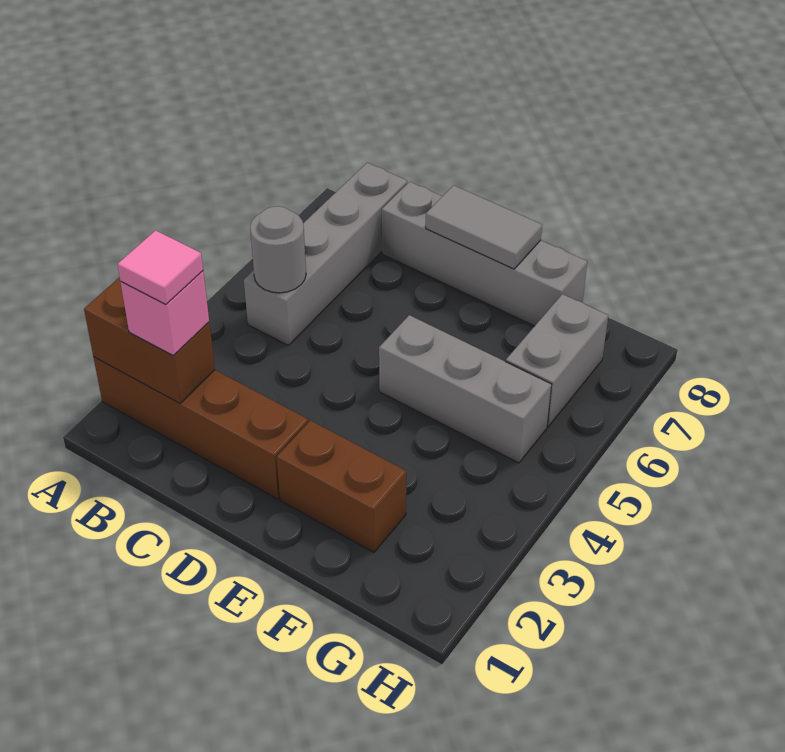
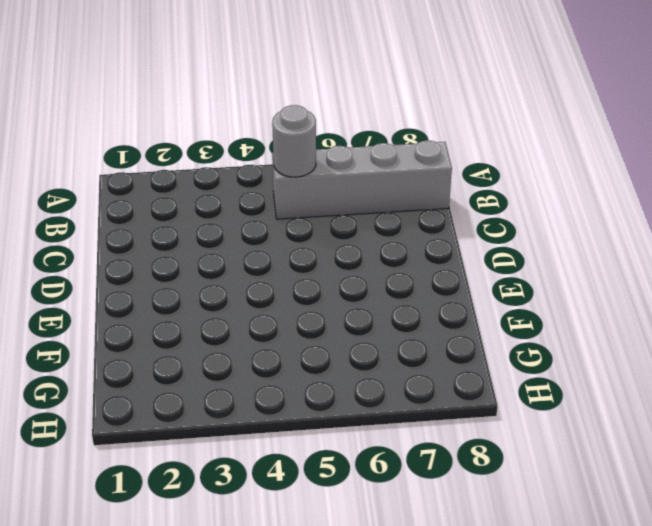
none -> brown 1x4 brick [93,357,308,499]
none -> grey 1x4 brick [382,182,587,326]

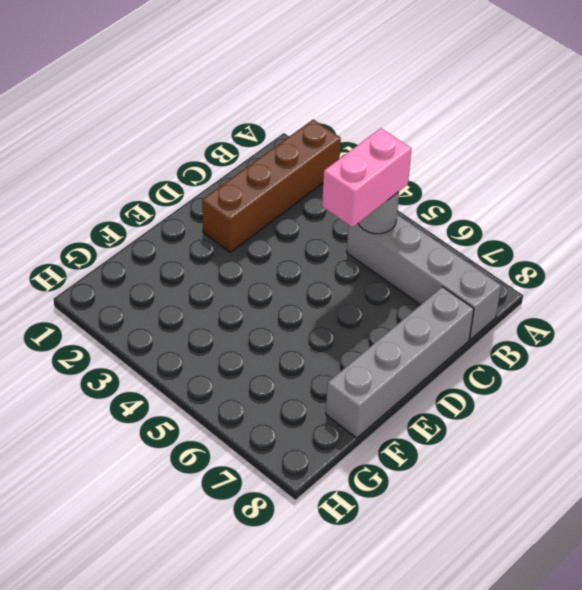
pink 1x2 brick [322,128,411,227] -> none
none -> brown 1x2 brick [277,421,406,552]
none -> grey 1x3 brick [379,315,552,463]

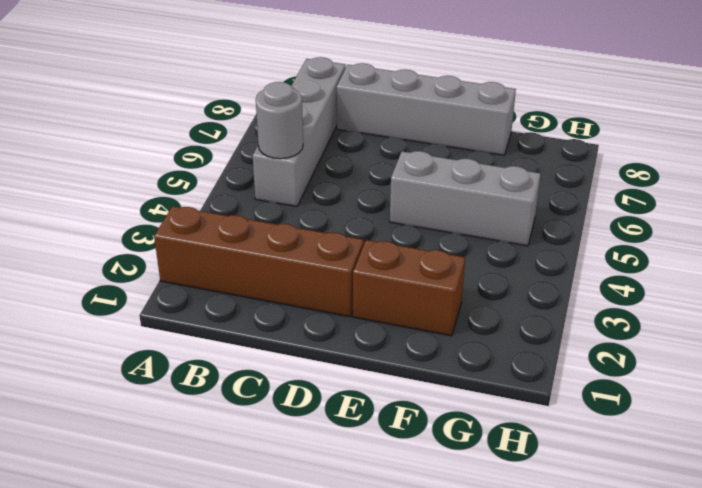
none -> grey 1x2 brick [506,294,608,427]
none -> brown 1x2 brick [84,277,215,403]

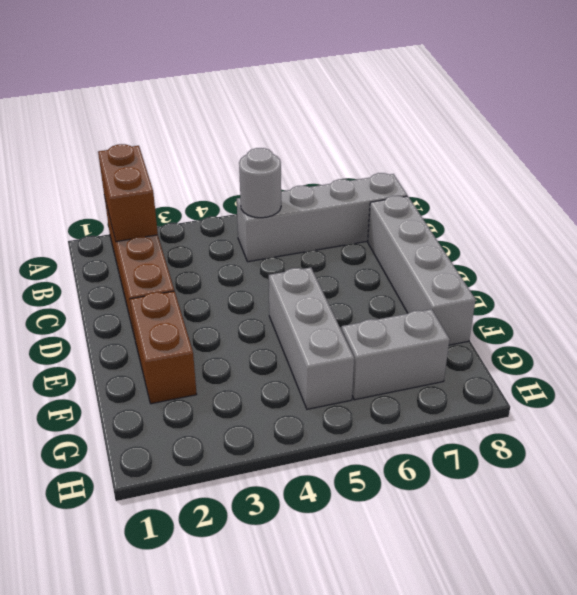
none -> grey 1x2 tile [426,185,542,269]
none -> pink 1x1 brick [120,271,209,356]

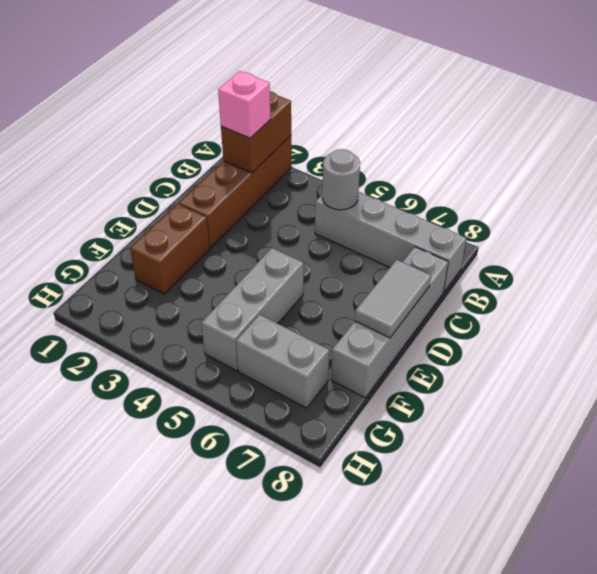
none -> pink 1x1 tile [117,230,203,304]

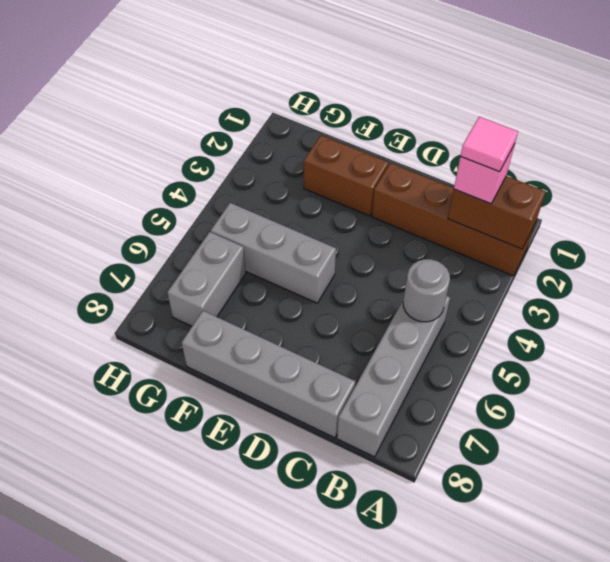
none -> grey 1x2 tile [426,185,542,269]

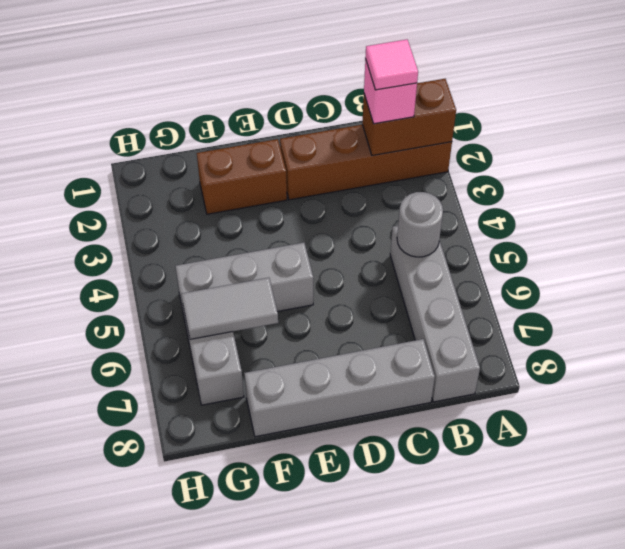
grey 1x2 tile [181,278,278,339] -> grey 1x2 tile moved to [426,185,542,269]

